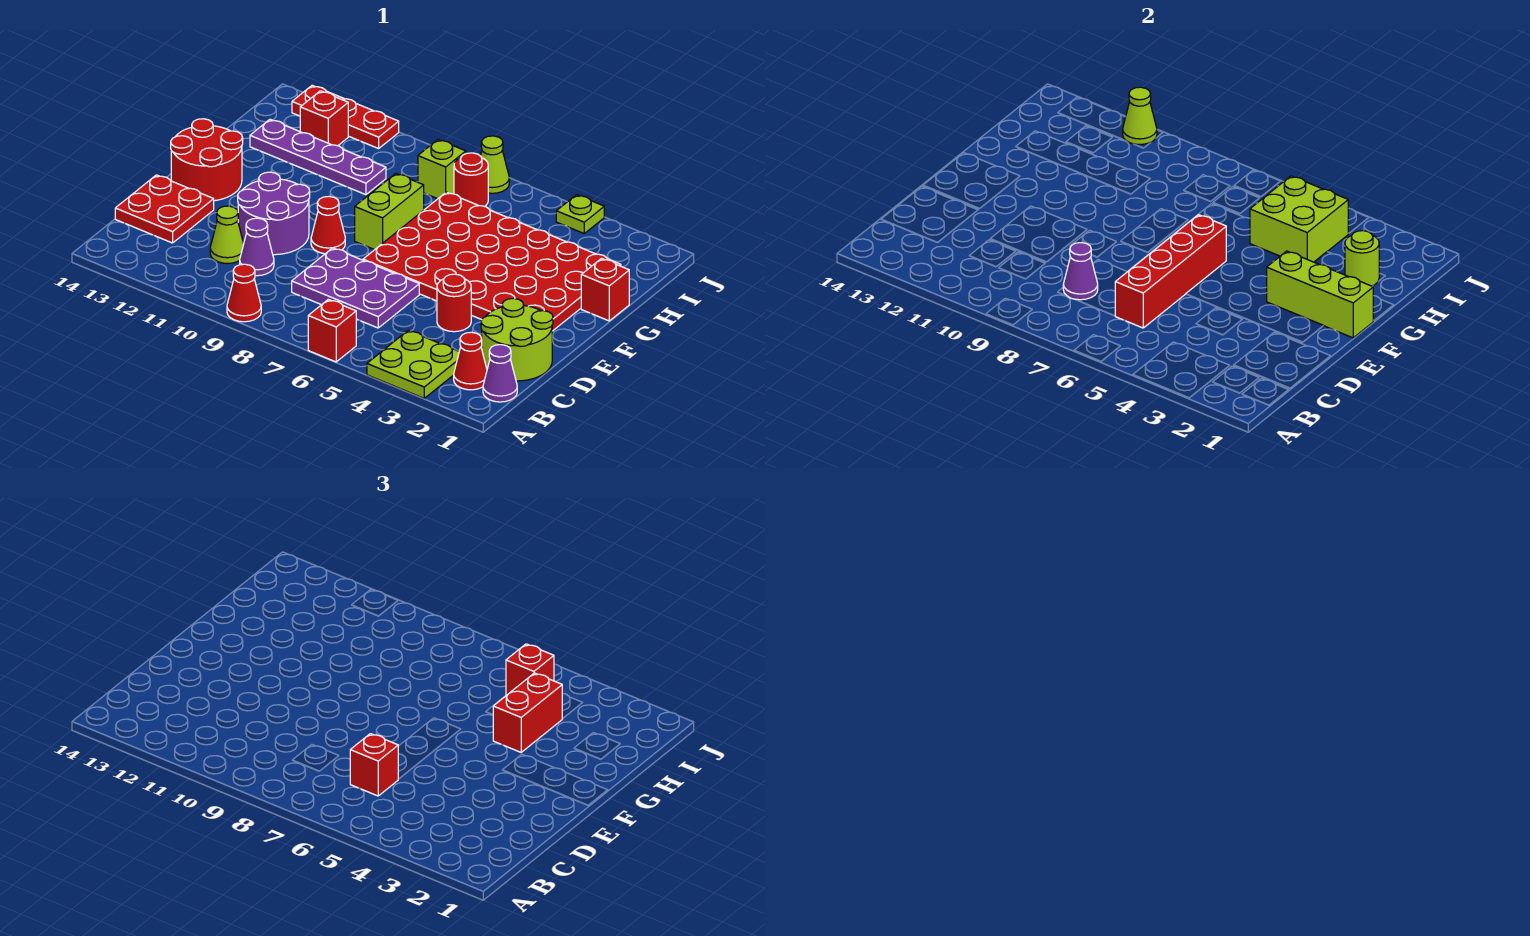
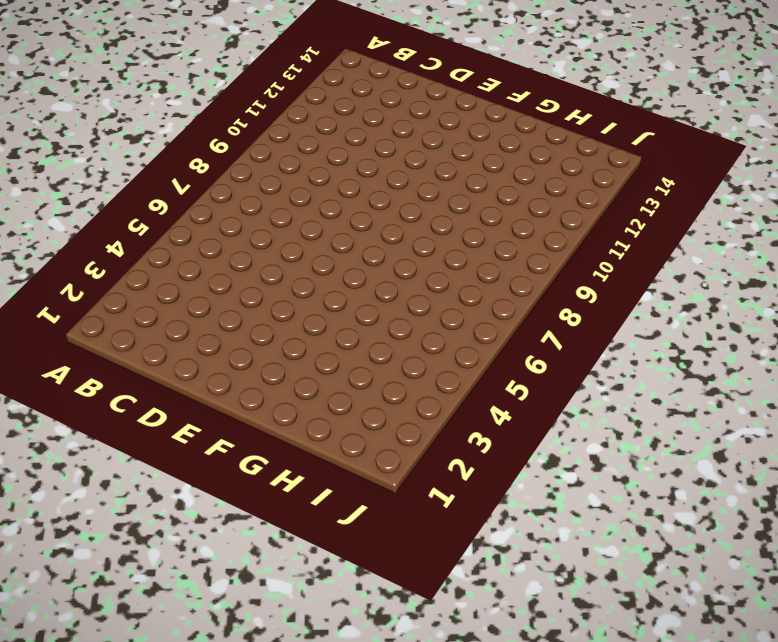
none -> lime 2x2 plate [367,330,459,398]
none -> red 1x1 brick [308,299,357,362]
none -> red 1x1 cone [227,264,261,322]
none -> purple 1x1 cone [483,345,517,402]

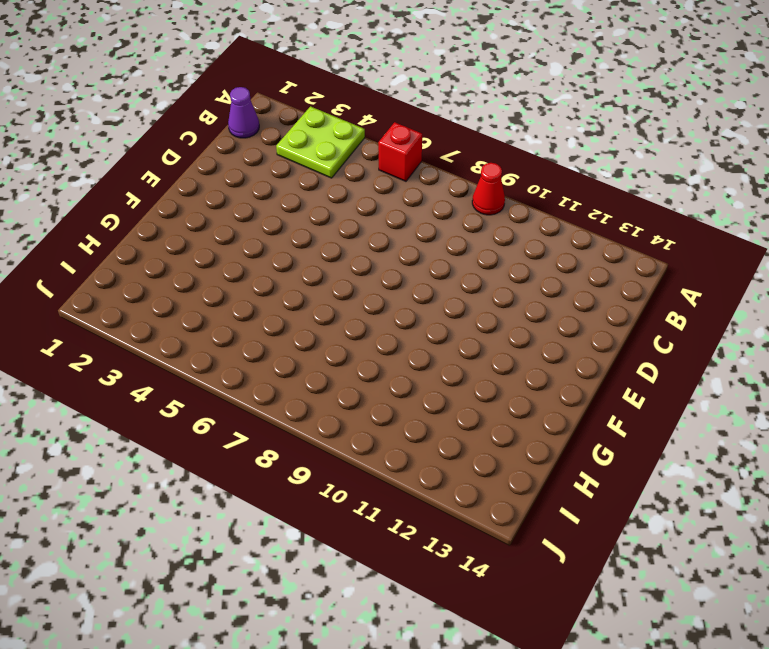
none -> red 1x1 cone [454,332,487,390]
none -> lime 2x2 round brick [481,298,553,381]
none -> purple 2x3 plate [292,248,419,328]
none -> purple 1x1 cone [240,218,274,276]

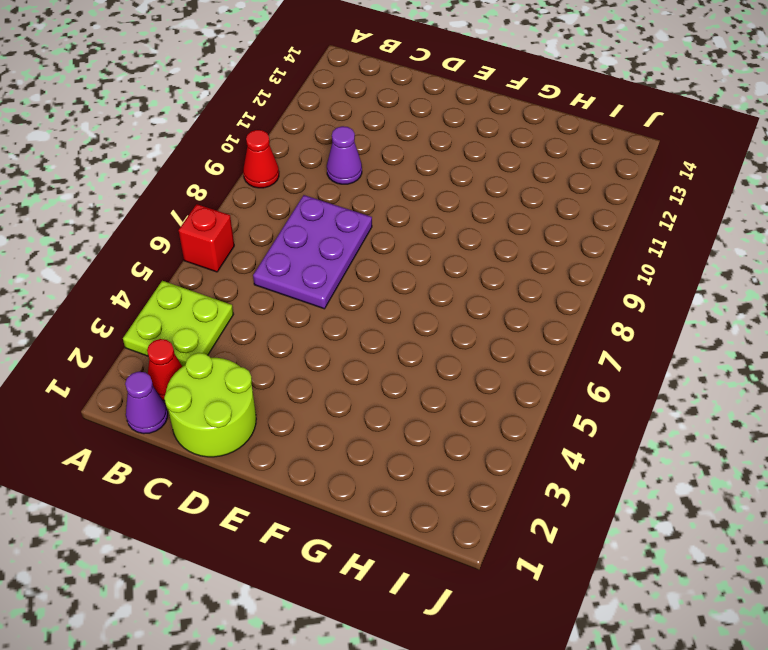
none -> lime 1x1 cone [210,206,244,264]
none -> red 2x2 plate [115,175,214,243]
none -> red 1x1 round brick [437,274,471,332]
none -> purple 2x2 round brick [238,172,310,255]

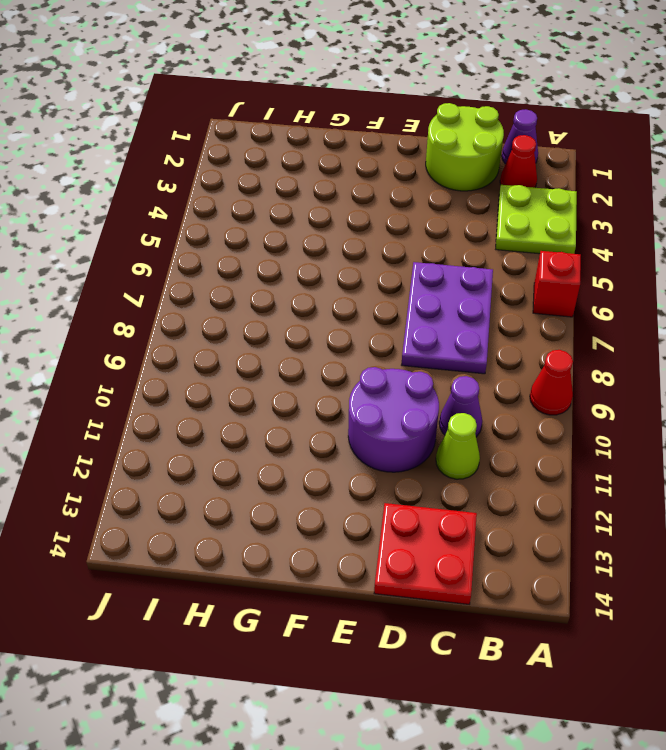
none -> red 1x1 round brick [437,274,471,332]
none -> red 4x6 plate [363,192,621,331]
none -> red 1x1 cone [311,196,345,254]
none -> red 2x2 round brick [171,119,243,201]

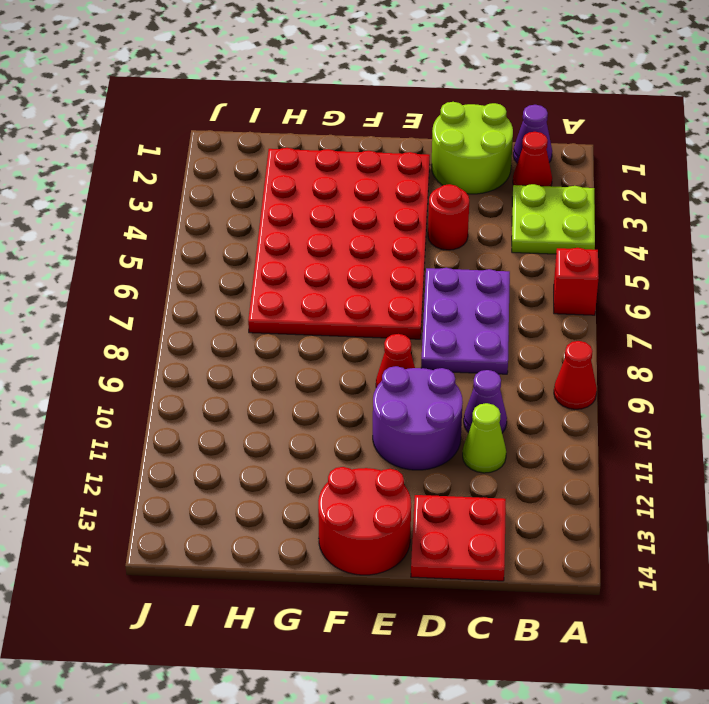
none -> lime 1x2 brick [355,174,424,250]
none -> red 1x1 brick [581,259,629,321]
none -> purple 1x4 plate [250,119,386,195]
none -> red 1x1 round brick [454,153,488,206]

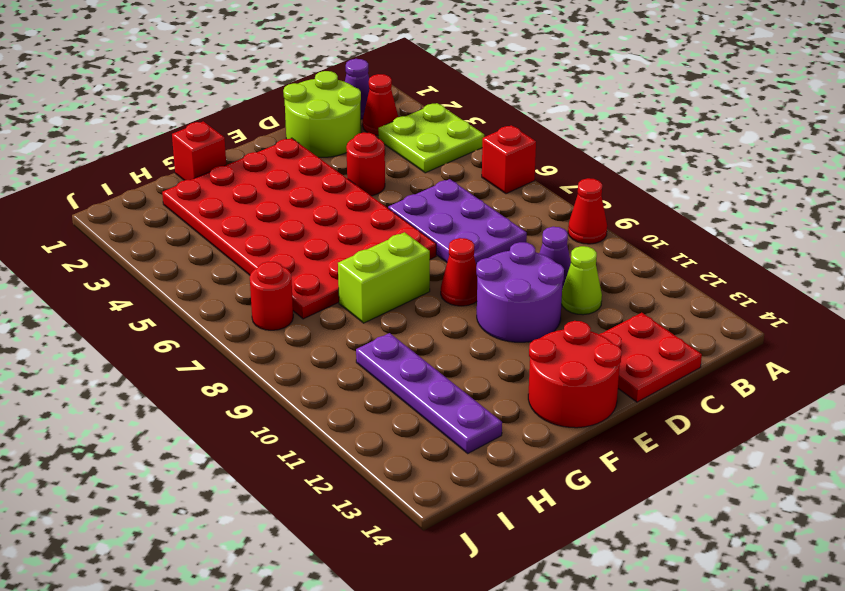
none -> lime 1x1 brick [418,140,466,199]
none -> red 1x1 brick [300,91,348,146]
none -> lime 1x1 plate [556,195,604,233]
none -> lime 1x1 cone [481,136,509,193]

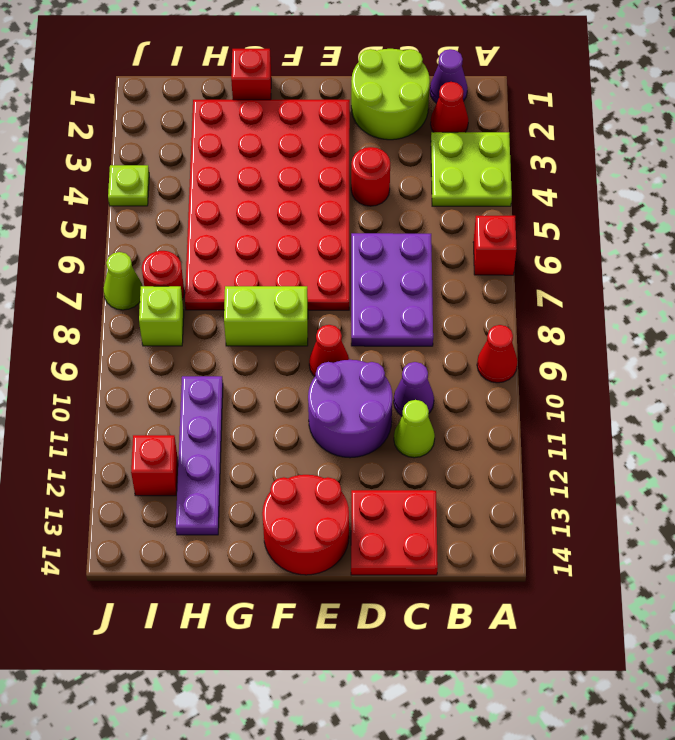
none -> red 1x3 plate [292,85,399,149]
none -> red 1x4 brick [1115,215,1226,328]
none -> purple 1x1 cone [1063,243,1098,300]
none -> lime 1x3 brick [1267,251,1373,338]

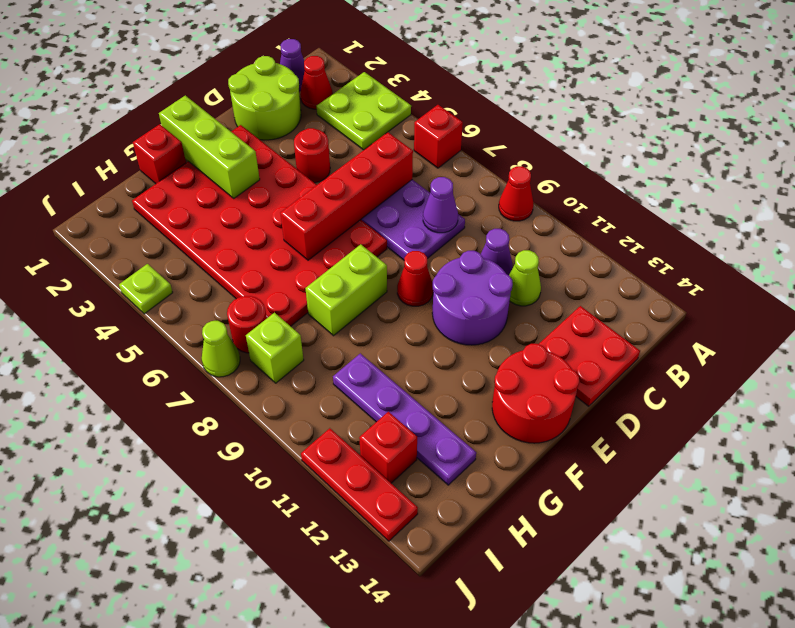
none -> lime 1x1 round brick [1345,231,1379,286]
none -> lime 2x2 brick [1250,176,1348,262]
none -> lime 1x1 cone [1123,87,1157,144]
none -> red 1x1 brick [350,734,398,796]

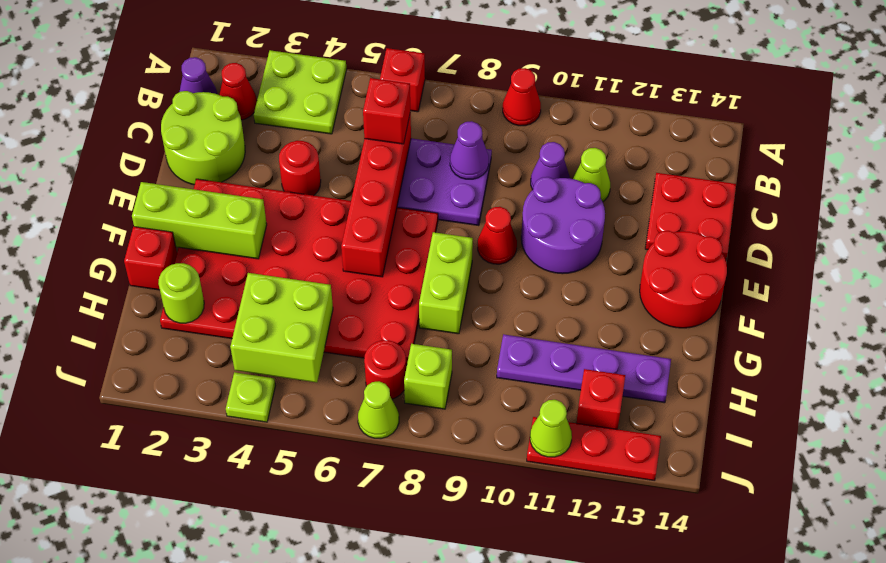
none -> red 1x2 brick [493,673,562,752]
none -> red 1x1 brick [506,644,554,695]

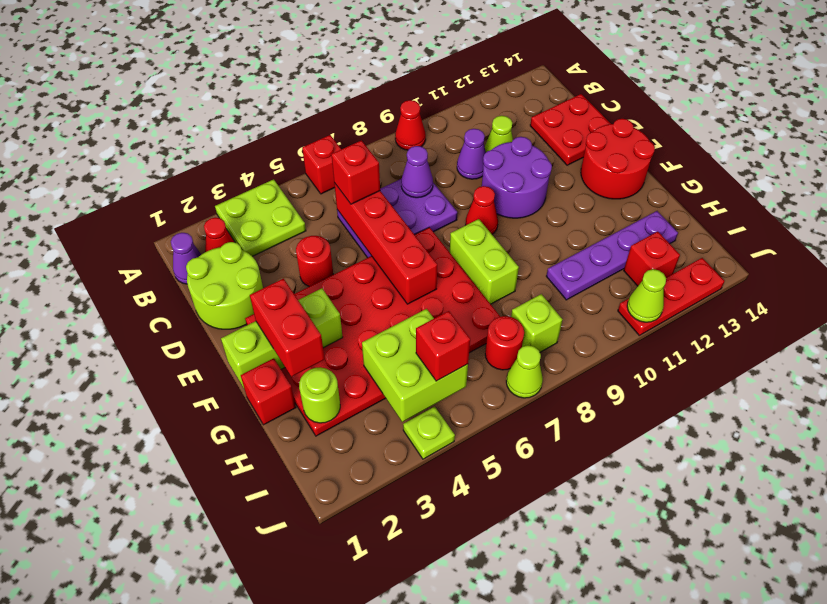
red 1x2 brick [250,279,325,377] -> red 1x2 brick moved to [493,673,562,752]

